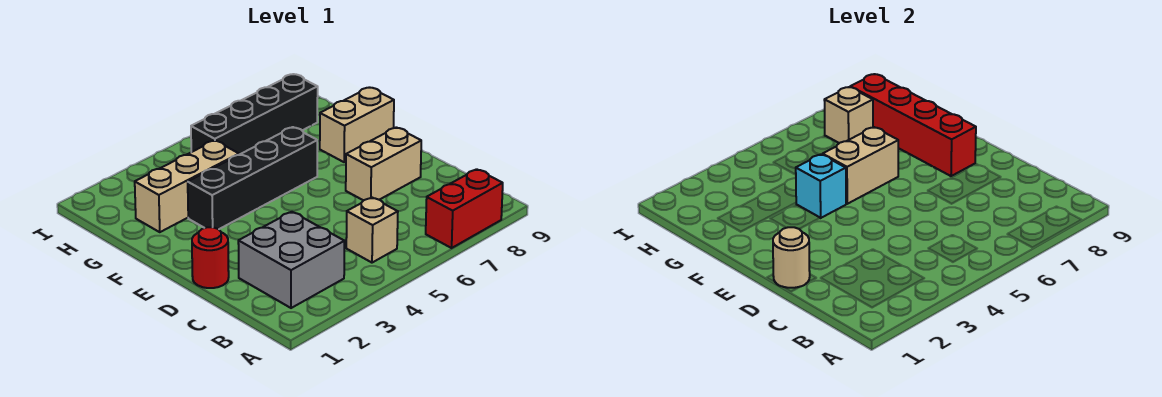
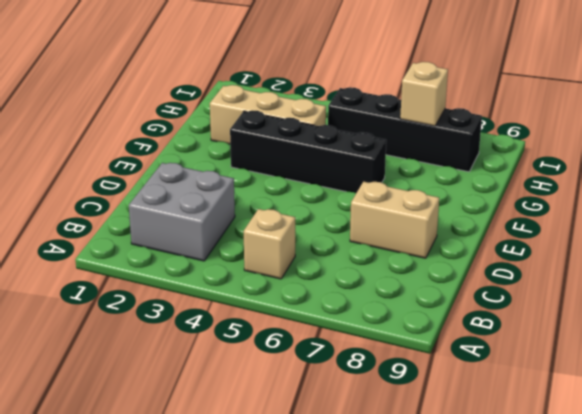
none -> red 1x2 brick [426,169,503,248]
none -> red 1x1 round brick [192,227,229,288]
none -> tan 1x2 brick [320,87,394,162]

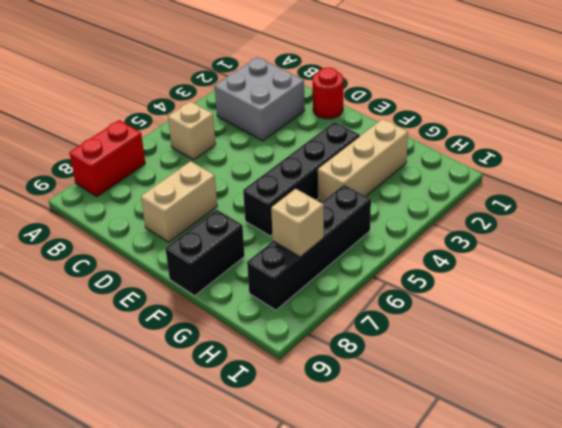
black 1x2 brick [165,210,245,296] -> tan 1x2 brick [320,87,394,162]
none -> tan 1x1 round brick [773,227,810,288]
none -> red 1x4 brick [850,74,976,176]
none -> cyan 1x1 brick [796,154,846,218]

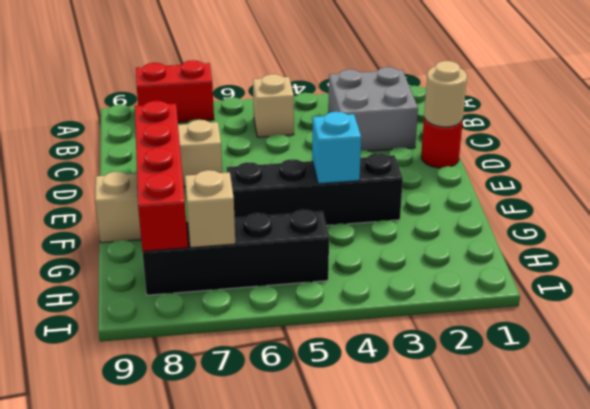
none -> tan 1x3 brick [135,140,239,232]
none -> tan 1x2 brick [823,127,898,204]

